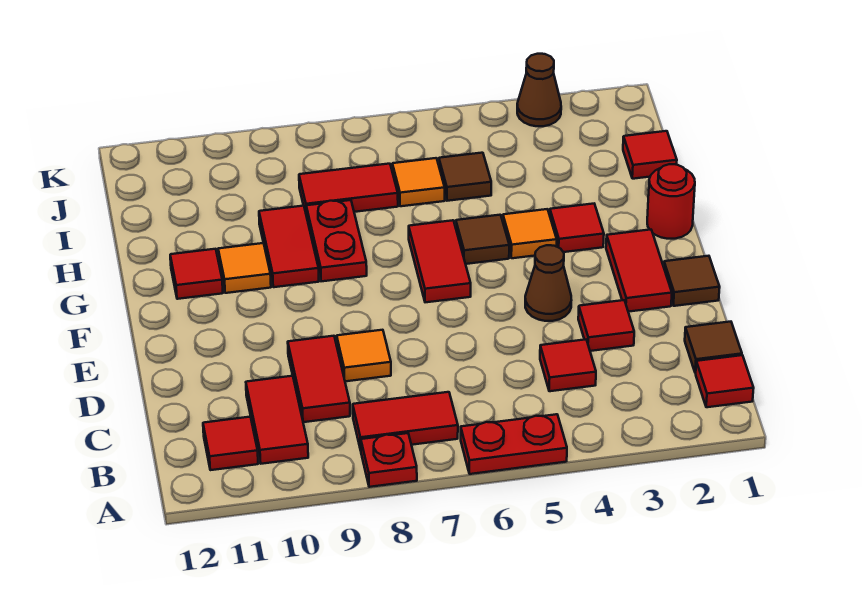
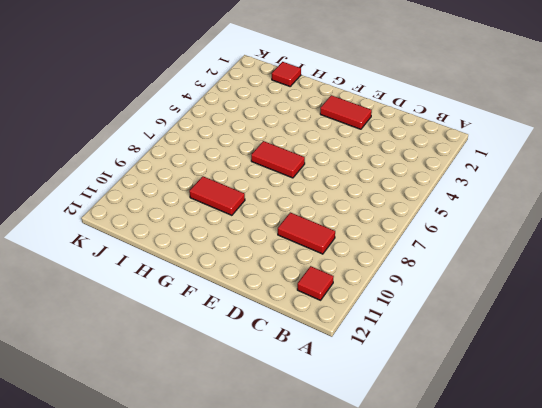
none -> red 1x2 plate [461,414,567,474]
none -> red 1x1 plate [361,433,417,487]
none -> red 1x1 tile [696,355,754,407]

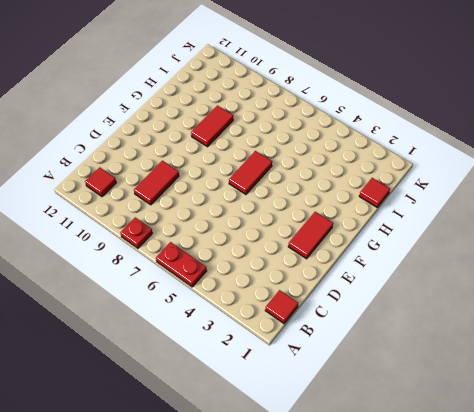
none -> red 1x2 tile [353,392,458,450]
none -> red 1x2 tile [246,376,308,464]
none -> brown 1x1 tile [685,322,742,373]

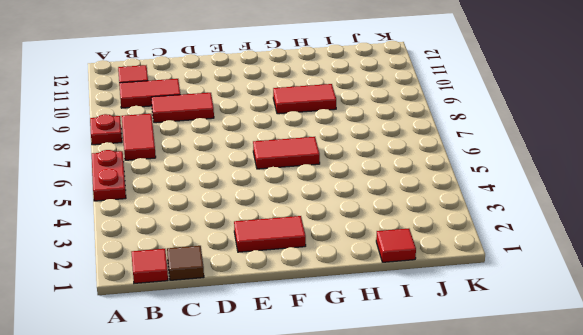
none -> red 1x1 tile [540,340,596,391]
none -> red 1x1 tile [578,300,634,351]
none -> orange 1x1 tile [337,330,391,381]

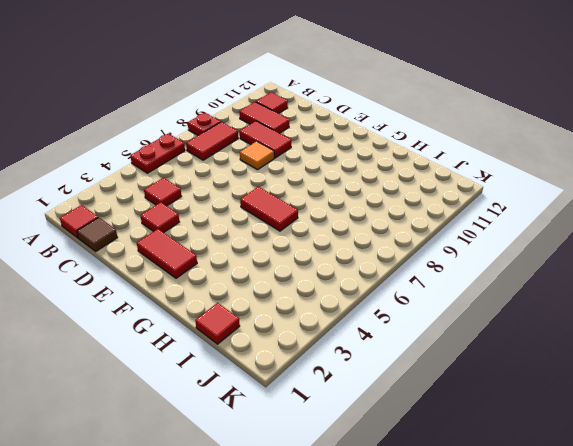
none -> brown 1x1 tile [664,256,720,306]
none -> brown 1x1 cone [525,245,571,321]
none -> red 1x1 round brick [647,164,695,239]

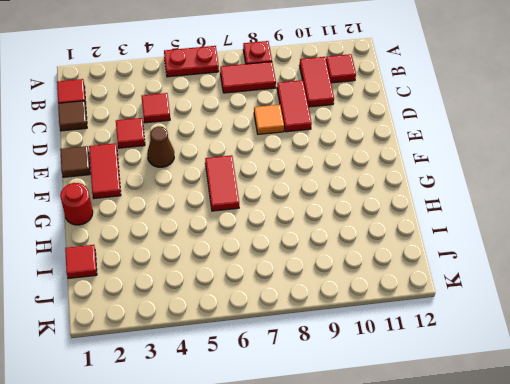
none -> red 1x1 tile [550,204,604,252]
none -> orange 1x1 tile [503,209,557,258]
none -> brown 1x1 tile [456,215,509,264]

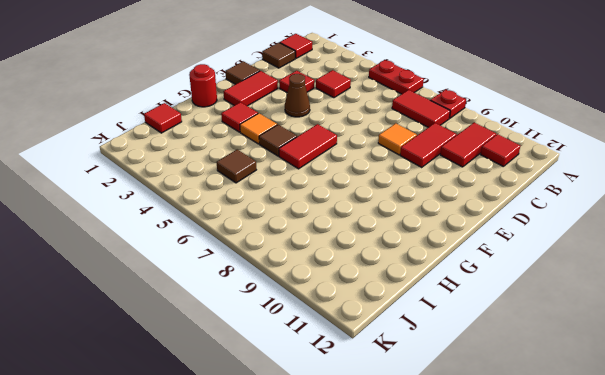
none -> red 1x2 plate [306,200,367,281]
none -> red 1x2 tile [259,206,319,287]
none -> orange 1x1 tile [218,243,271,293]

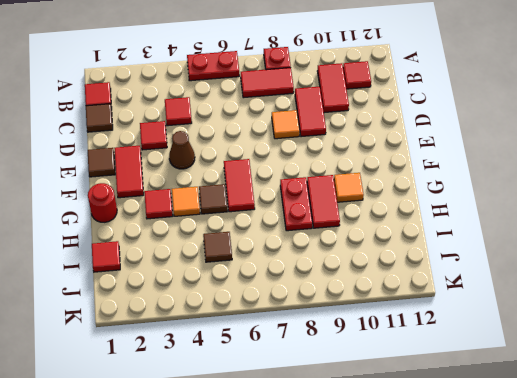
none -> red 1x1 tile [170,249,223,299]
none -> orange 1x1 tile [392,158,445,206]
none -> red 1x2 tile [299,164,398,216]

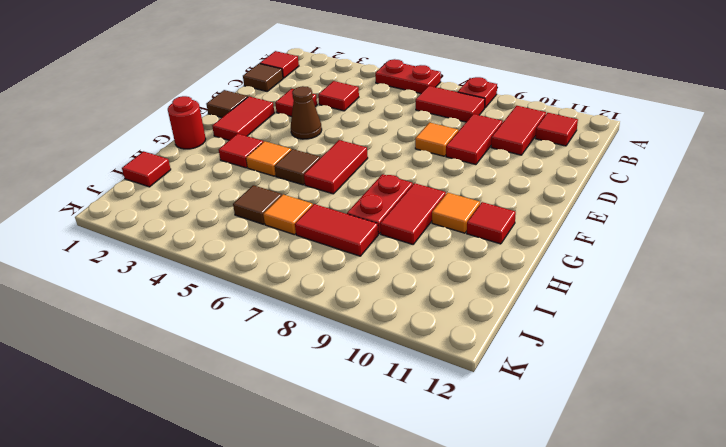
none -> brown 1x1 cone [517,54,561,126]

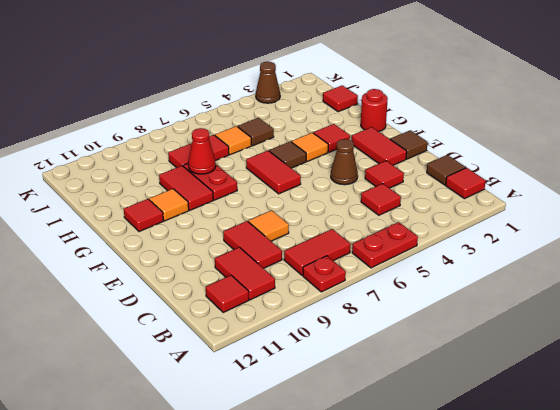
red 1x1 cone [188,128,216,174] -> none

